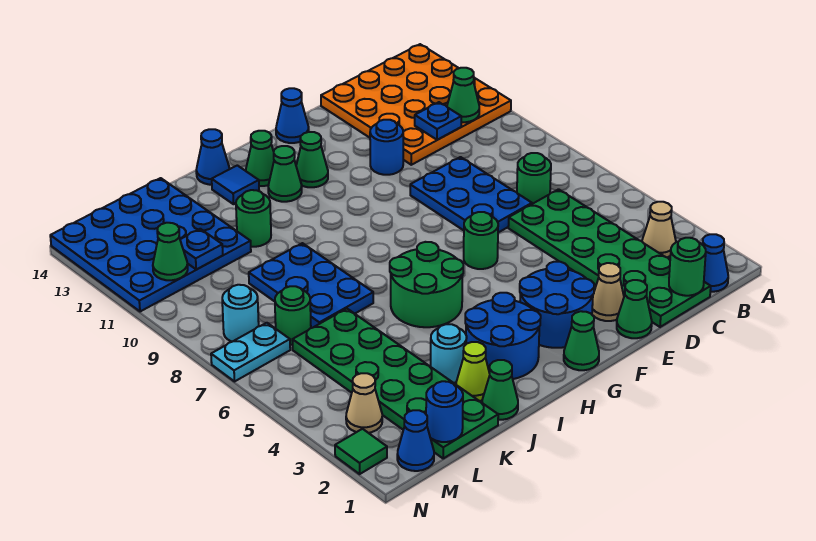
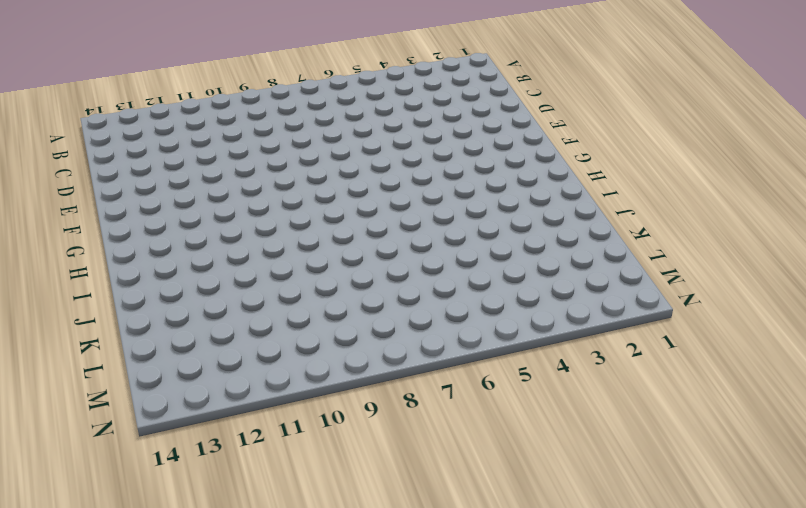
none -> orange 4x4 plate [321,44,511,165]
none -> blue 1x1 cone [702,234,728,292]
none -> tan 1x1 cone [642,202,676,257]
none -> green 2x6 plate [508,189,711,327]

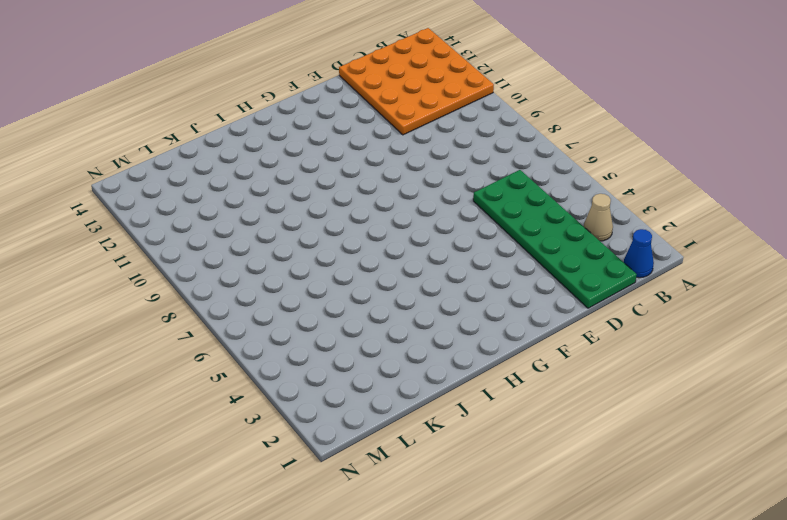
none -> green 1x1 round brick [517,153,551,204]
none -> blue 2x3 plate [410,157,532,233]
none -> green 1x1 cone [617,280,652,338]
none -> tan 1x1 cone [592,263,624,321]

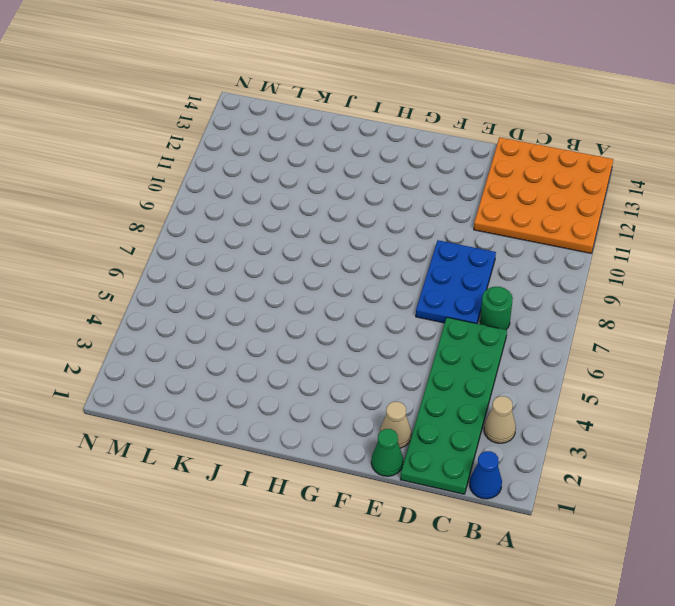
none -> blue 1x1 round brick [370,120,403,175]
none -> blue 2x2 round brick [520,262,594,348]
none -> green 1x1 round brick [464,212,498,269]
none -> blue 1x1 cone [276,88,309,143]

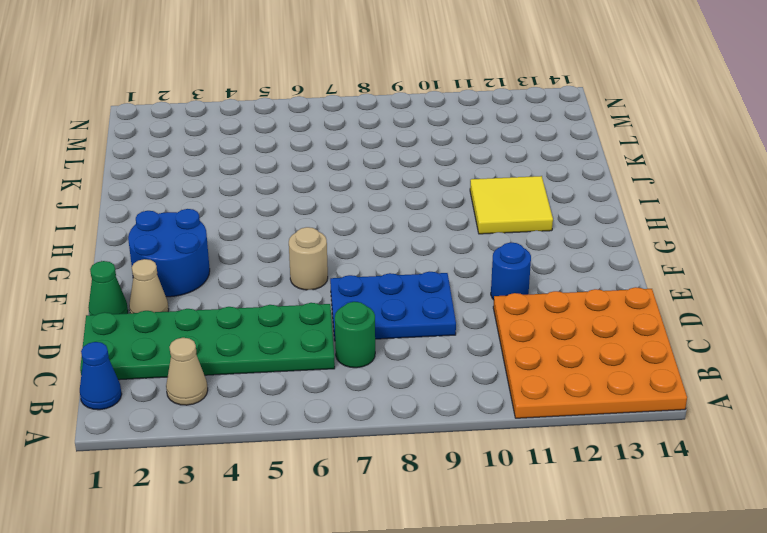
tan 1x1 round brick [289,227,328,290] -> green 1x1 round brick [464,212,498,269]
yellow 2x2 tile [470,176,553,234] -> green 1x1 cone [268,146,302,202]
none -> blue 1x1 cone [276,88,309,143]
none -> green 1x1 cone [564,311,599,370]
none -> green 1x1 cone [296,132,328,187]
none -> blue 2x2 round brick [465,293,541,379]

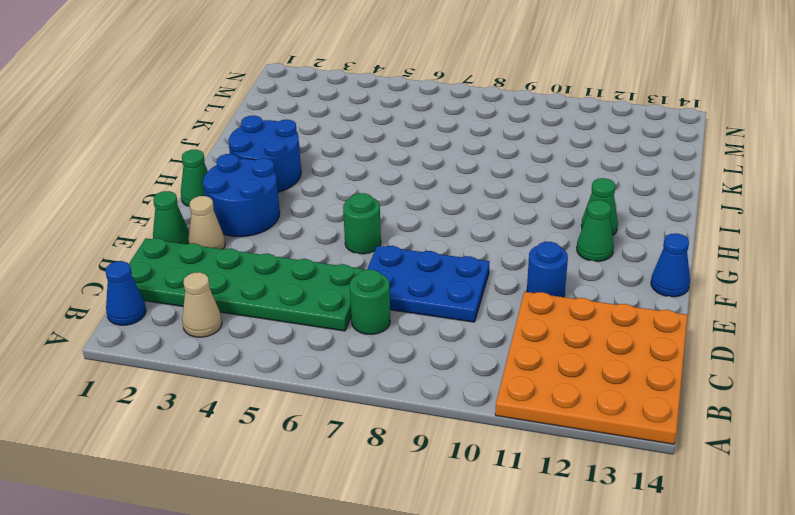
none -> green 2x2 round brick [390,242,463,327]
none -> green 1x1 cone [246,131,274,186]
none -> blue 1x1 tile [212,165,259,204]
none -> blue 1x1 cone [196,129,230,185]

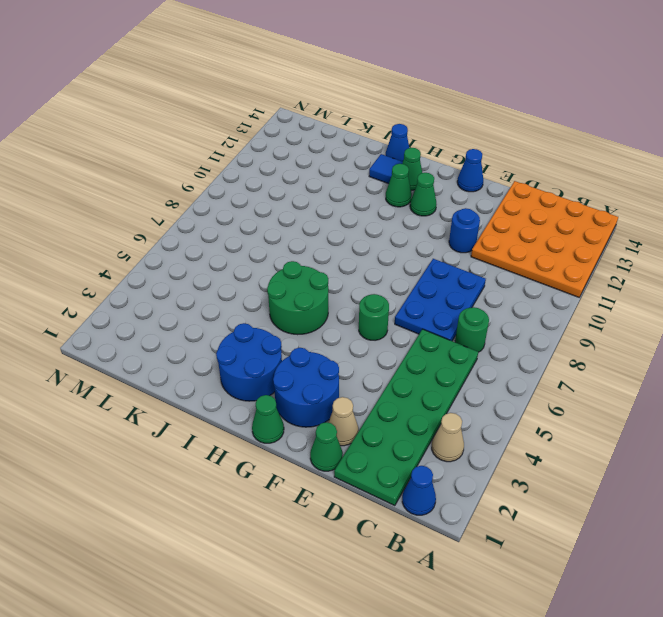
none -> green 1x1 cone [482,360,518,420]
none -> lime 1x1 cone [456,342,490,401]
none -> cyan 1x1 round brick [431,324,467,383]
none -> blue 2x3 plate [249,243,373,328]

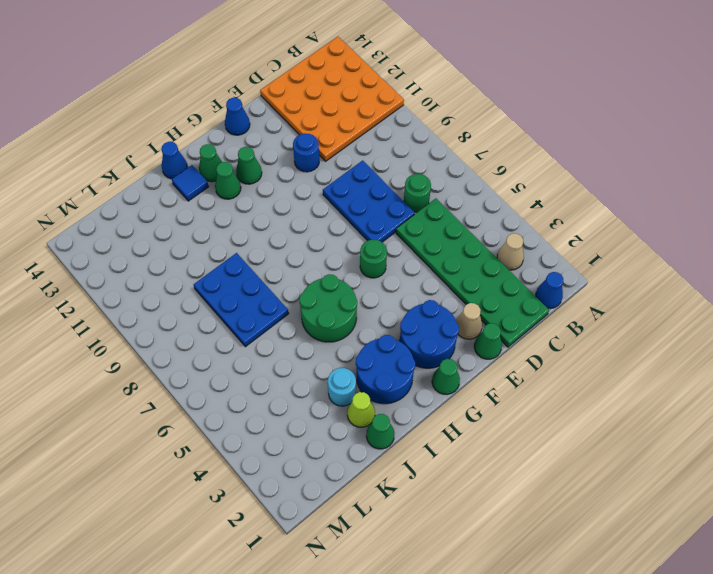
none -> green 1x1 round brick [236,190,271,247]
none -> green 2x6 plate [292,309,498,458]
none -> blue 4x4 plate [50,178,251,312]
none -> green 1x1 round brick [275,286,311,345]

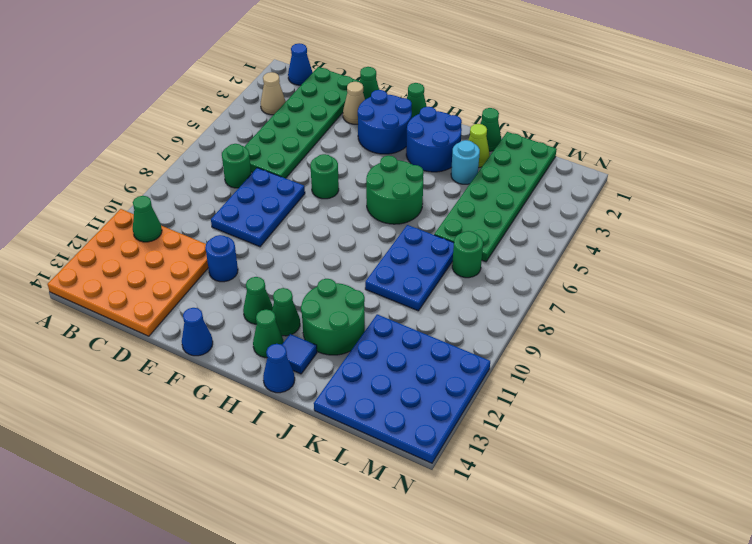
green 2x2 round brick [301,279,365,355] -> green 1x1 round brick [236,190,271,247]
none -> blue 1x1 cone [397,410,434,471]
none -> tan 1x1 cone [346,373,382,433]
none -> cyan 1x2 plate [211,323,290,381]
none -> cyan 1x1 round brick [222,285,259,342]

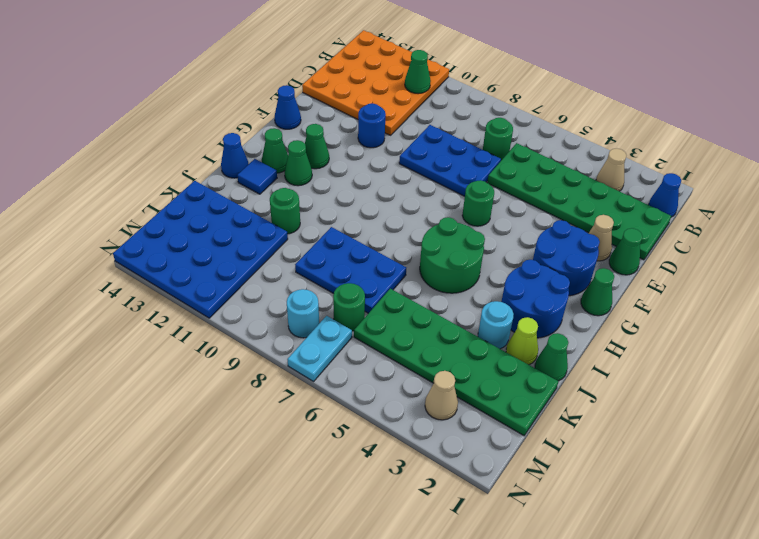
none -> blue 1x1 cone [397,410,434,471]
none -> green 1x1 tile [335,429,387,474]
none -> green 1x1 round brick [669,238,706,296]
none -> blue 1x1 plate [415,102,461,140]

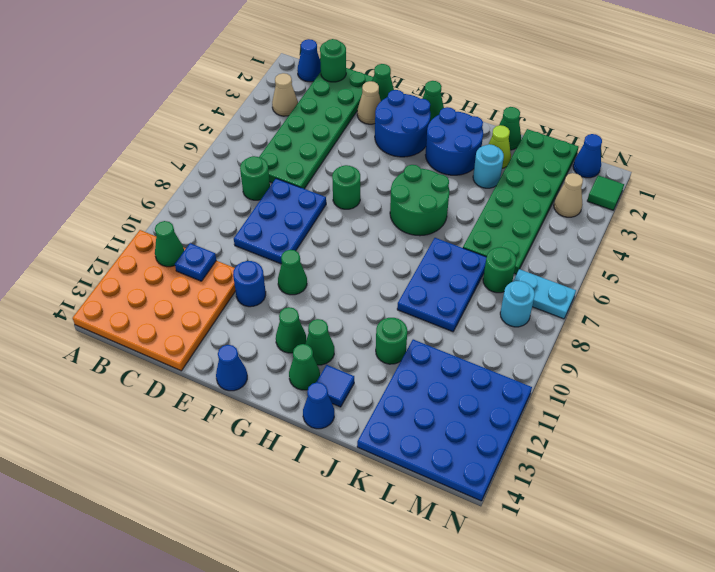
green 1x1 cone [278,250,307,295] -> green 1x1 cone moved to [153,223,188,280]
none -> blue 1x1 round brick [426,381,463,442]
none -> blue 1x1 plate [180,229,223,270]

